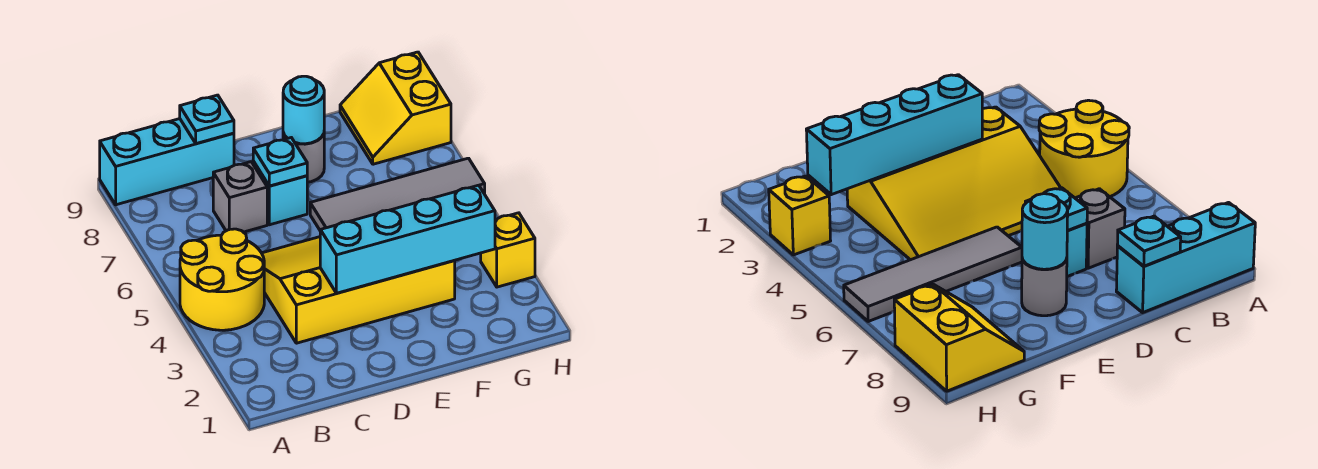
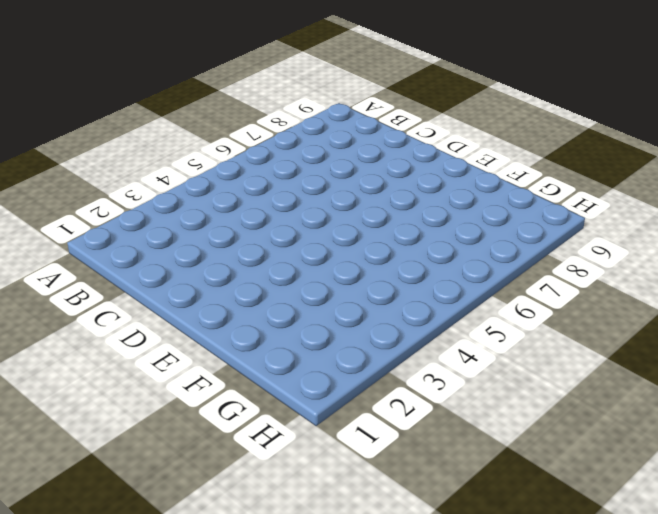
none -> yellow 2x2 round brick [180,229,264,330]
none -> cyan 1x3 brick [100,119,234,205]
none -> yellow 3x4 slope [262,237,455,343]

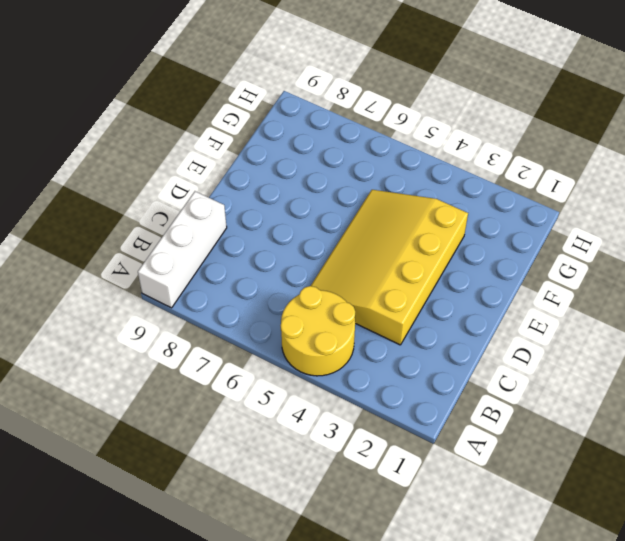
white 1x3 brick [138,191,227,308] -> cyan 1x3 brick [100,119,234,205]
none -> grey 1x1 brick [213,162,267,232]
none -> cyan 1x1 brick [253,161,307,225]
none -> grey 1x4 tile [310,158,485,230]

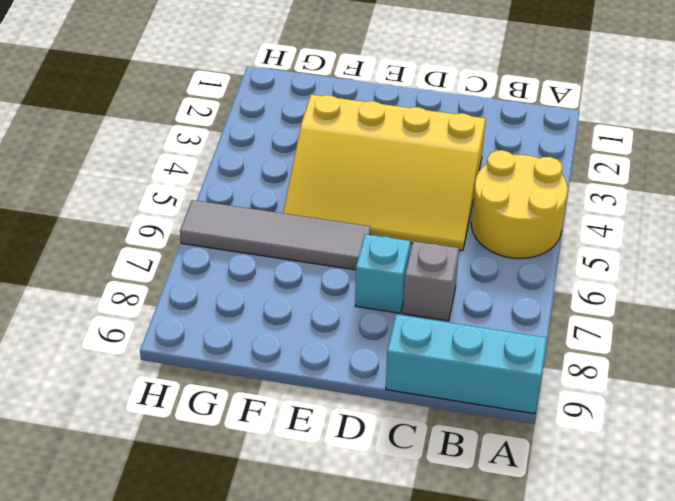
none -> grey 1x1 round brick [283,133,324,182]
none -> yellow 2x2 slope [340,52,451,164]
none -> yellow 1x1 brick [481,213,535,287]

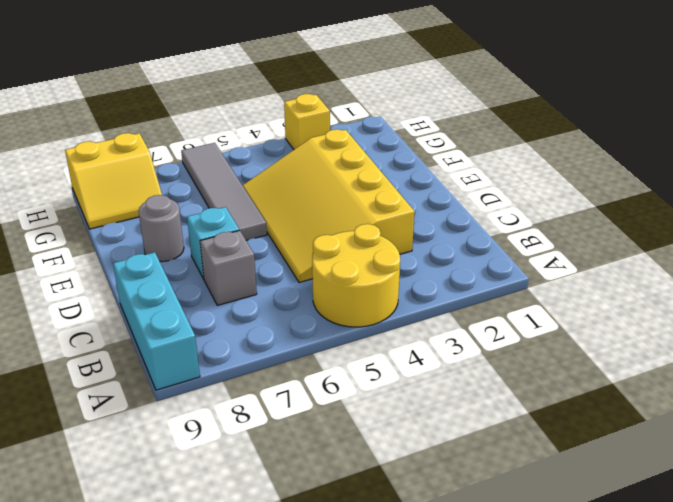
none -> cyan 1x1 plate [180,95,234,144]
none -> cyan 1x4 brick [320,185,495,293]
none -> cyan 1x1 plate [253,138,307,186]

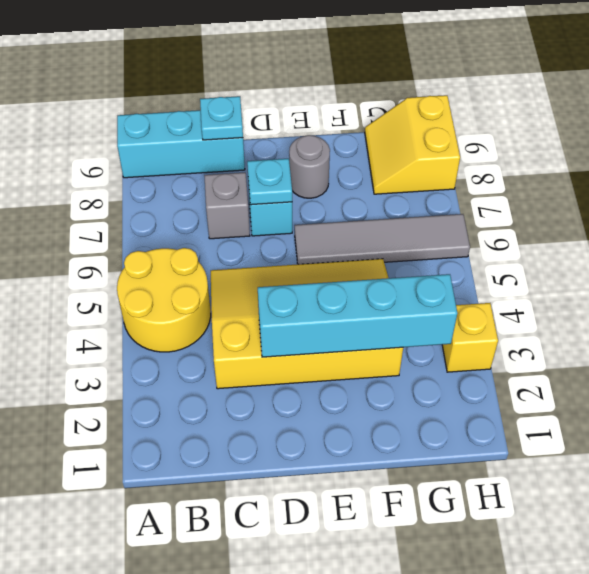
none -> cyan 1x1 round brick [283,76,324,144]

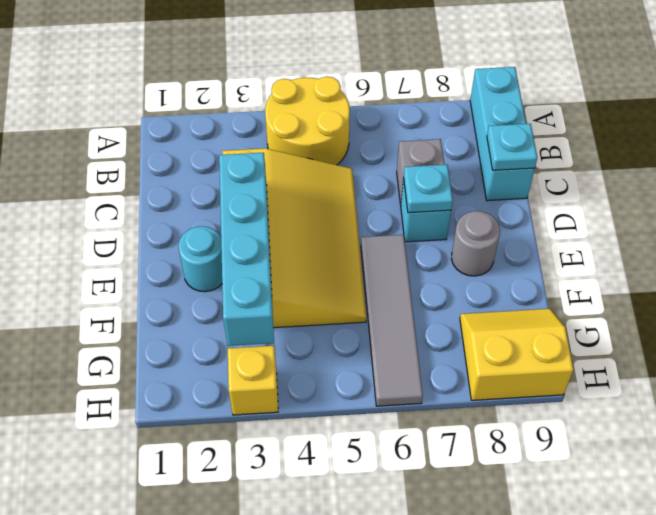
cyan 1x1 round brick [178,226,222,292] -> cyan 1x1 round brick moved to [283,76,324,144]

